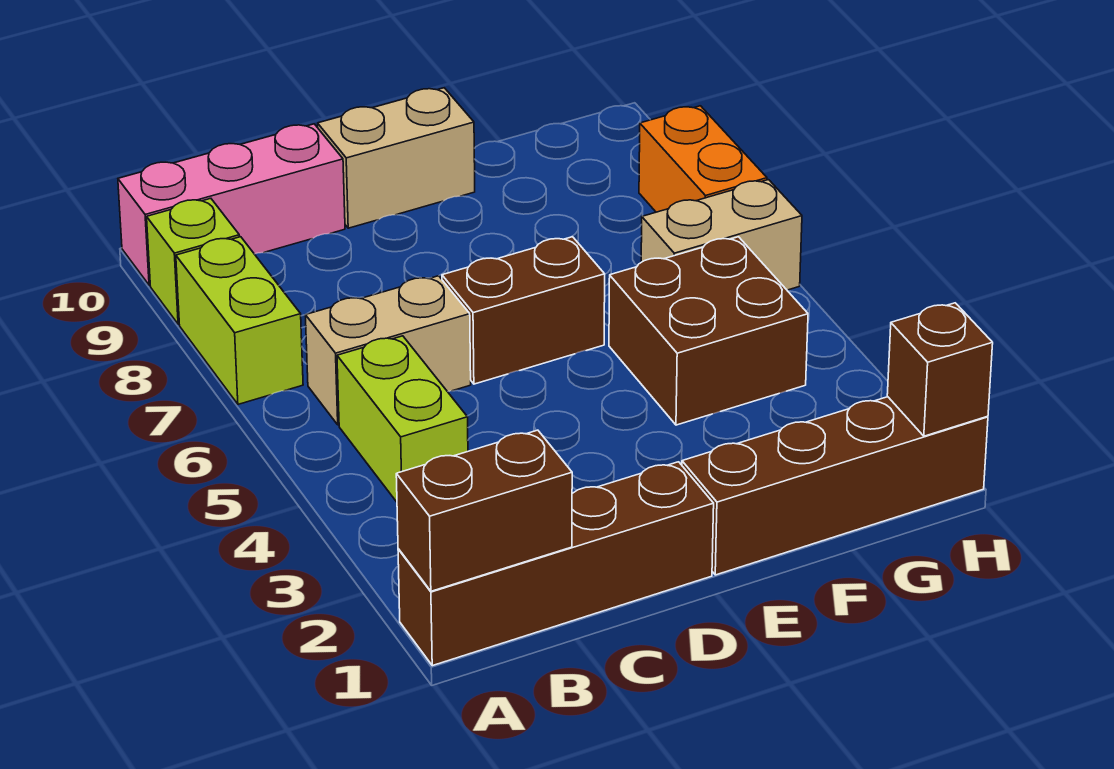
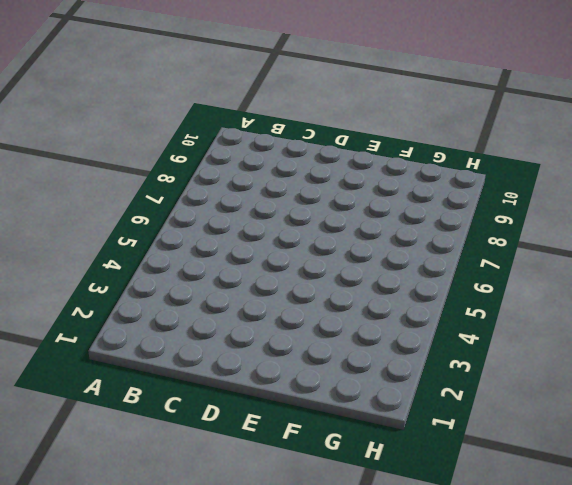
none -> brown 1x4 brick [398,462,714,666]
none -> lime 1x2 brick [176,237,303,404]
none -> lime 1x1 brick [147,198,239,324]

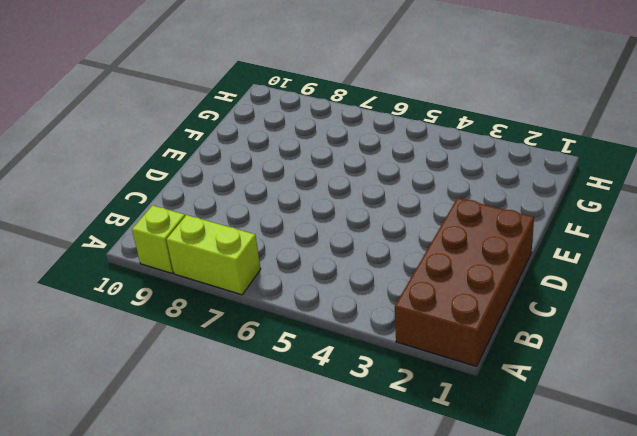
brown 2x4 brick [395,198,534,366] -> brown 1x4 brick [398,462,714,666]
none -> pink 1x3 brick [118,124,345,285]
none -> lime 1x2 brick [337,336,468,502]
none -> tan 1x2 brick [305,276,471,425]

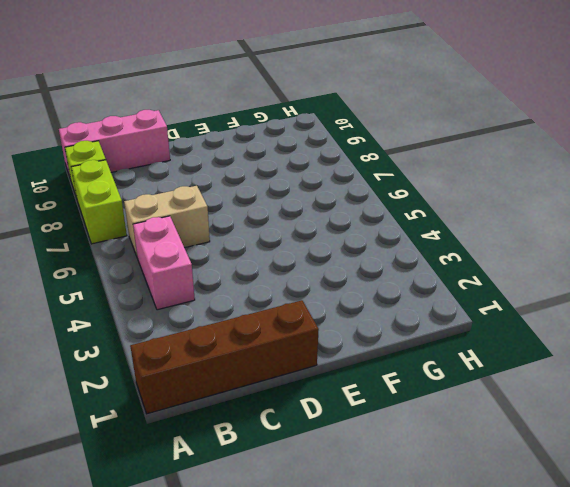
pink 1x2 brick [133,216,195,310] -> lime 1x2 brick [337,336,468,502]
none -> brown 1x2 brick [442,237,605,384]
none -> tan 1x2 brick [318,88,475,228]
none -> brown 1x4 brick [682,397,988,575]

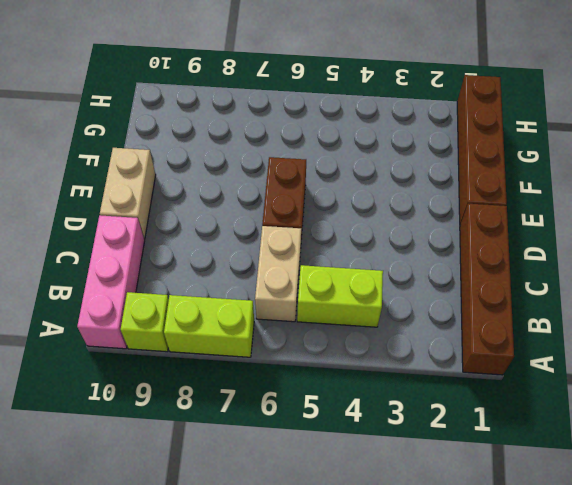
none -> brown 2x2 brick [609,237,808,425]
none -> tan 1x2 brick [641,180,802,290]
none -> orange 1x2 brick [639,106,767,212]

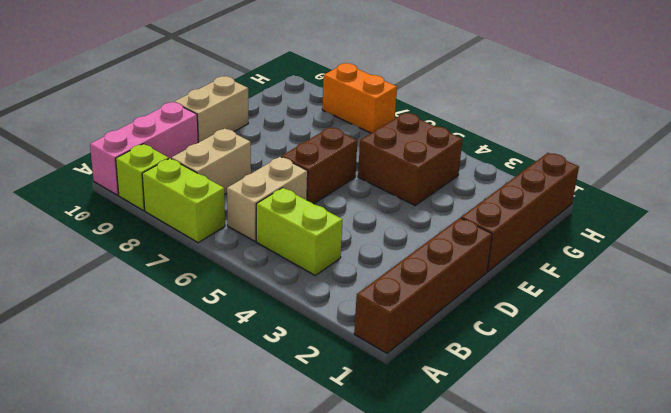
tan 1x2 brick [171,129,251,195] -> tan 1x2 brick moved to [641,180,802,290]
none -> brown 1x2 brick [396,430,572,591]
none -> brown 1x1 brick [887,303,993,436]

